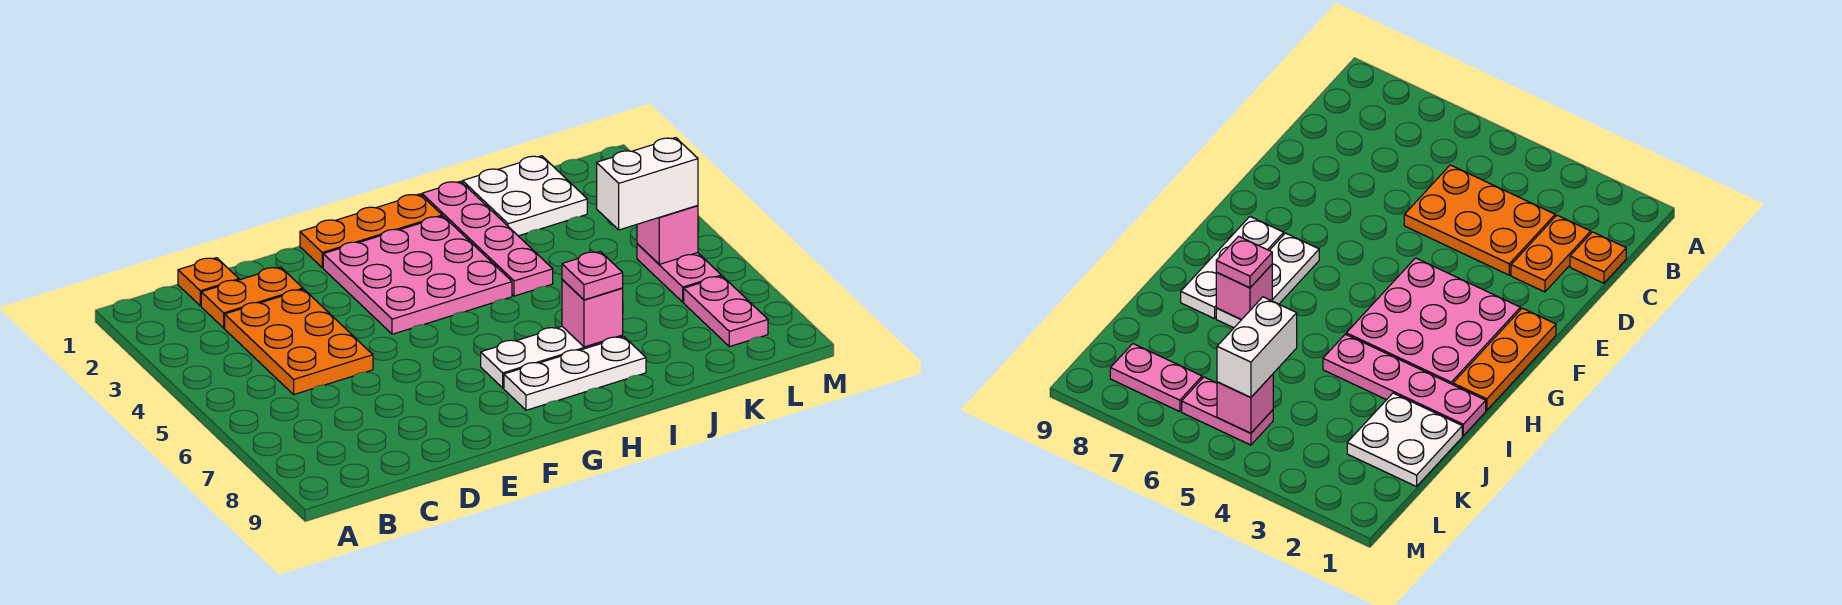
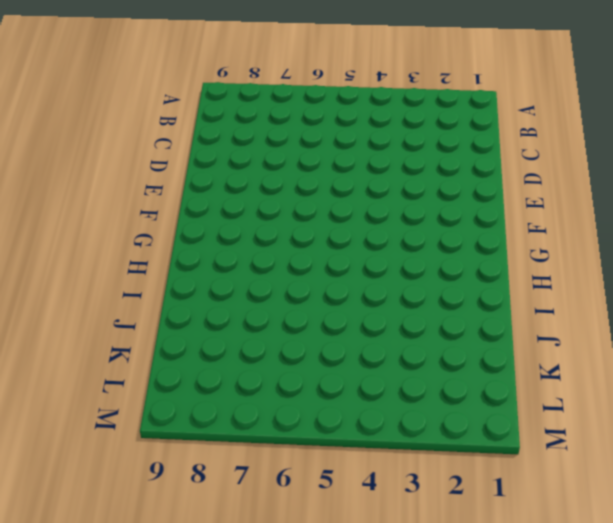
none -> orange 1x1 plate [178,258,239,306]
none -> orange 1x2 plate [201,267,303,328]
none -> orange 2x3 plate [225,289,373,394]

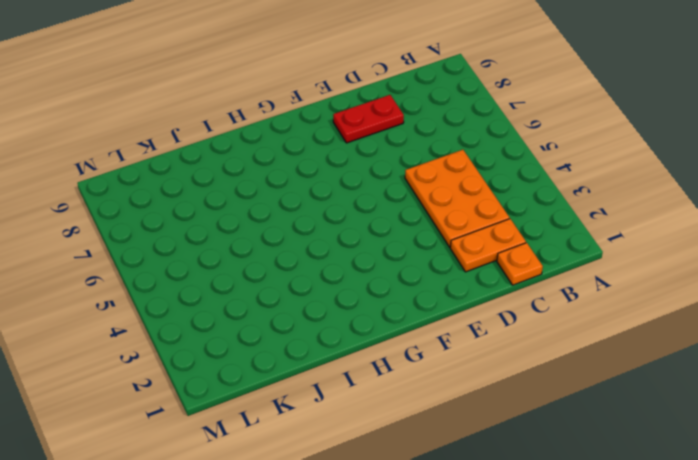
red 1x2 plate [333,95,404,143] -> none
none -> orange 1x3 plate [300,194,442,268]
none -> pink 3x3 plate [323,216,512,334]
none -> white 1x3 plate [481,327,623,388]

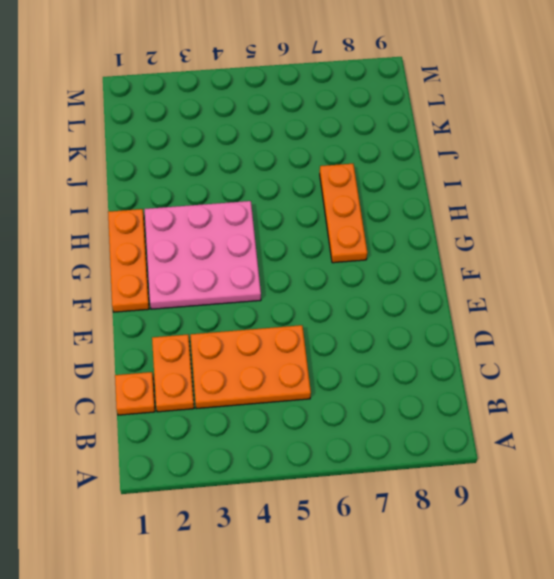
orange 1x3 plate [320,164,367,263] -> white 1x3 plate [481,327,623,388]
none -> white 1x3 plate [504,337,646,410]
none -> pink 1x4 plate [422,181,553,296]
none -> white 2x2 plate [463,156,587,236]

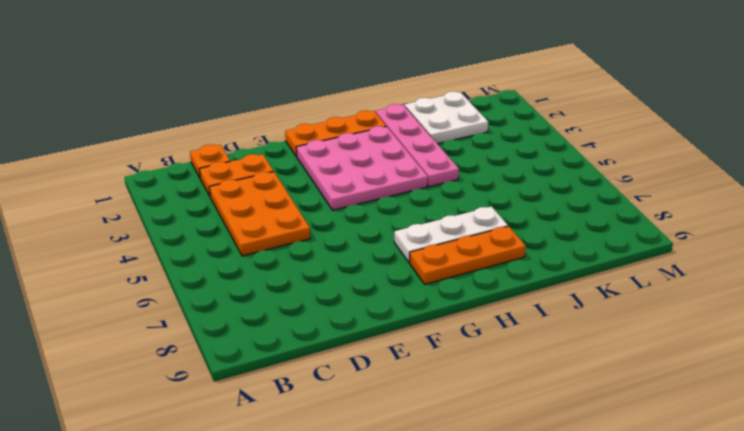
orange 1x3 plate [410,226,526,284] -> white 1x3 plate [504,337,646,410]
none -> pink 1x2 plate [637,244,721,302]
none -> pink 1x2 plate [684,276,768,347]
none -> pink 1x1 brick [562,279,623,347]

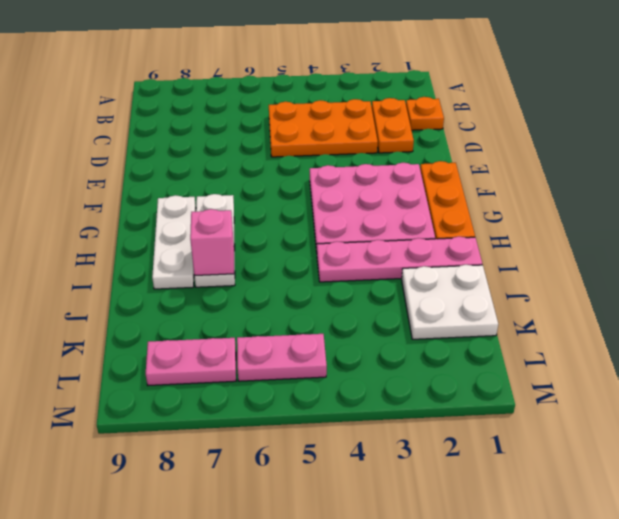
none -> pink 1x1 brick [637,206,698,264]
none -> pink 1x1 plate [562,252,623,300]
none -> white 1x2 brick [597,138,698,230]

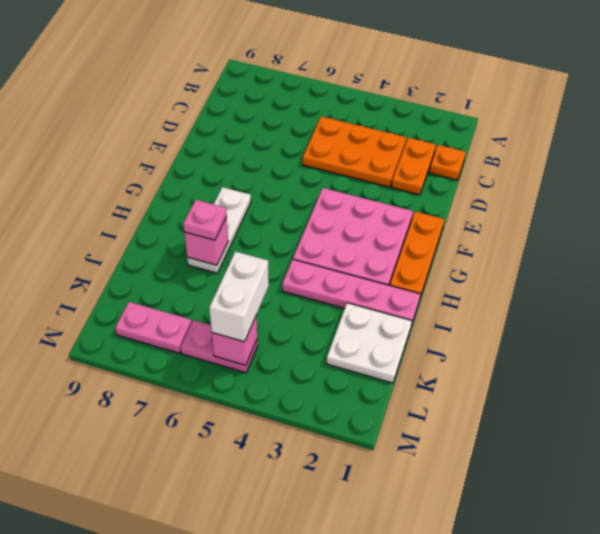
none -> white 1x3 plate [504,337,646,410]

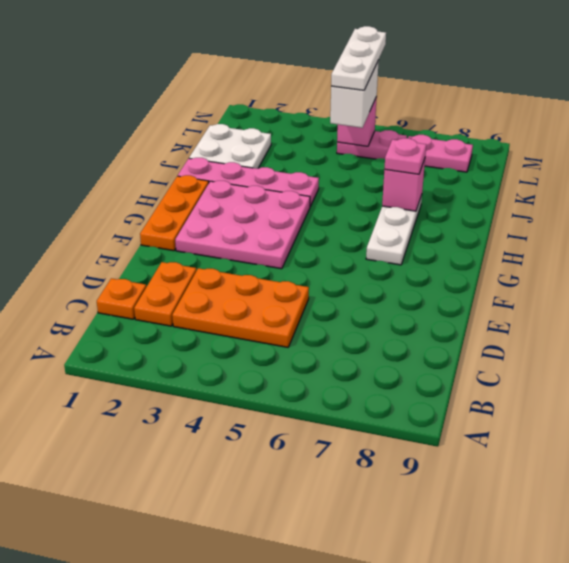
white 1x3 plate [331,26,386,90] -> white 1x3 plate moved to [504,337,646,410]

